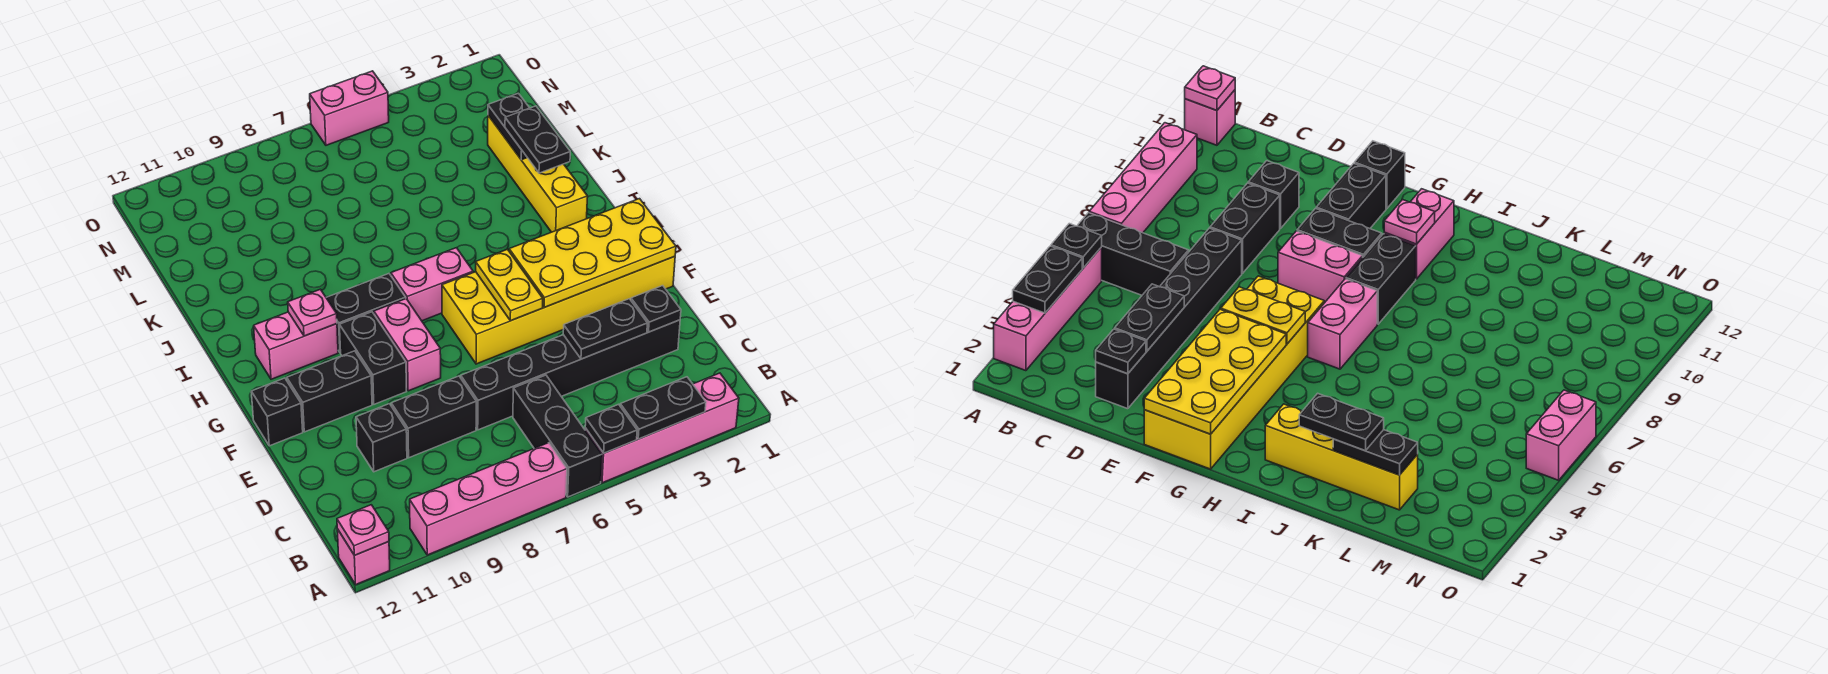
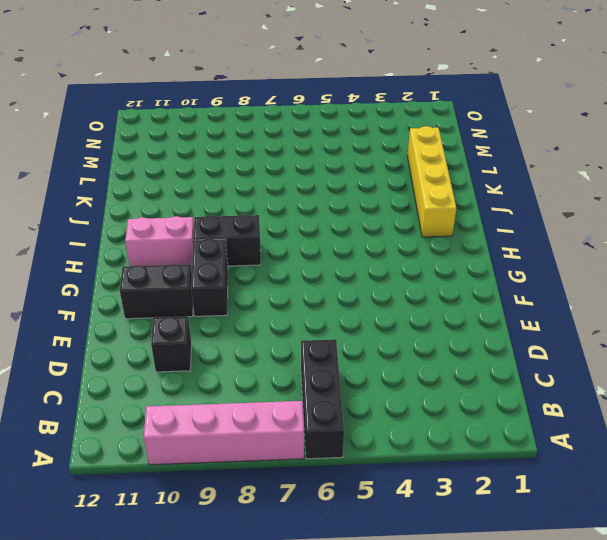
none -> pink 1x4 brick [585,373,739,483]
none -> pink 1x1 brick [337,529,390,584]
none -> black 1x6 brick [461,320,680,430]

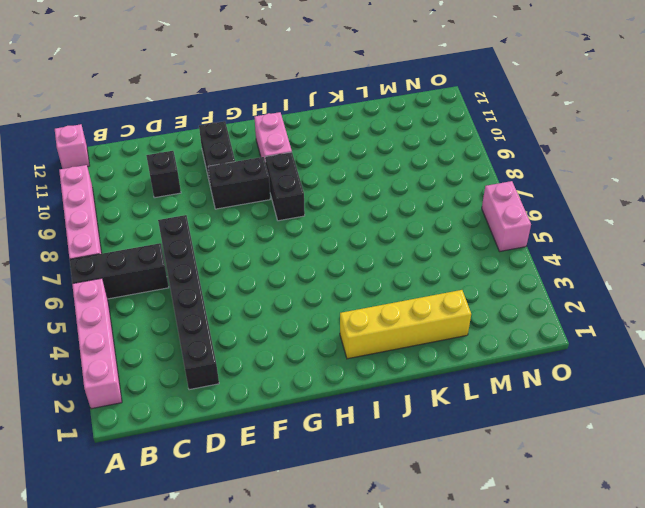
none -> black 1x2 brick [391,376,476,458]
none -> yellow 2x6 brick [442,257,675,364]
none -> pink 1x2 brick [374,299,441,391]

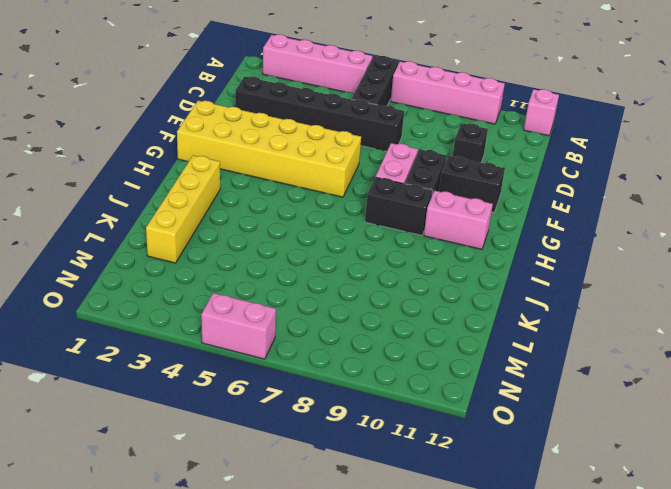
none -> black 1x2 brick [391,376,476,458]
none -> black 1x1 brick [251,378,303,446]
none -> pink 1x2 brick [391,248,473,321]

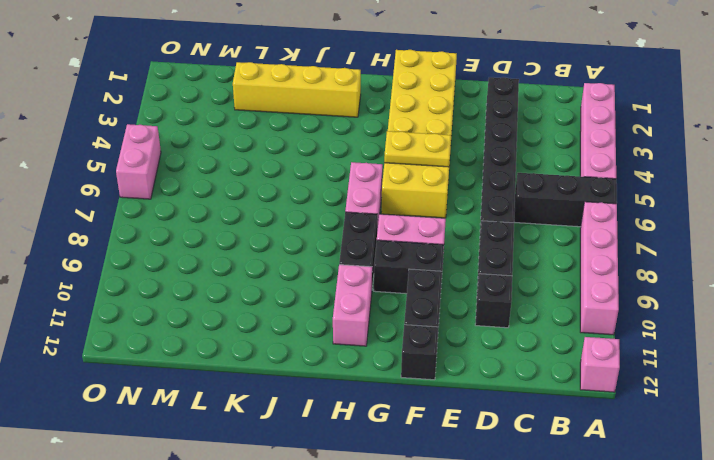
none -> black 1x2 plate [620,377,706,439]
none -> black 1x1 plate [585,404,637,453]
none -> pink 1x1 plate [337,505,389,555]

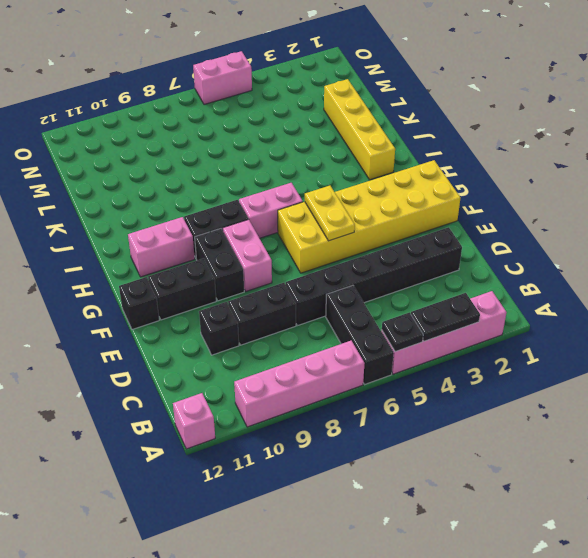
none -> pink 1x1 plate [337,505,389,555]
none -> black 1x1 plate [631,286,681,332]
none -> black 1x2 plate [563,299,647,359]

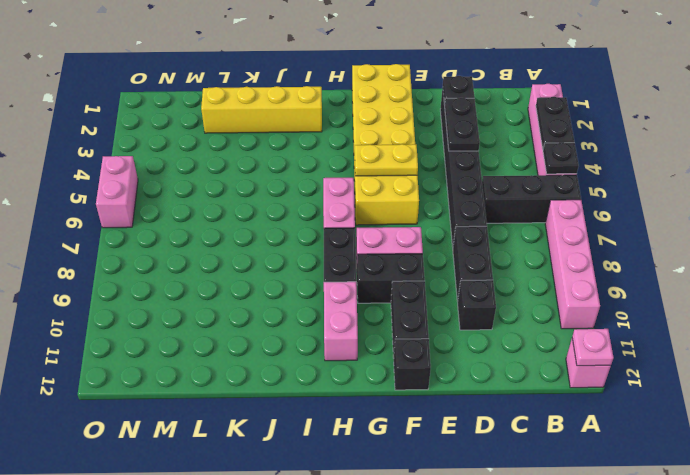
none -> yellow 2x4 plate [509,199,676,308]
none -> pink 1x1 plate [288,289,337,336]
none -> black 1x2 plate [488,93,529,160]

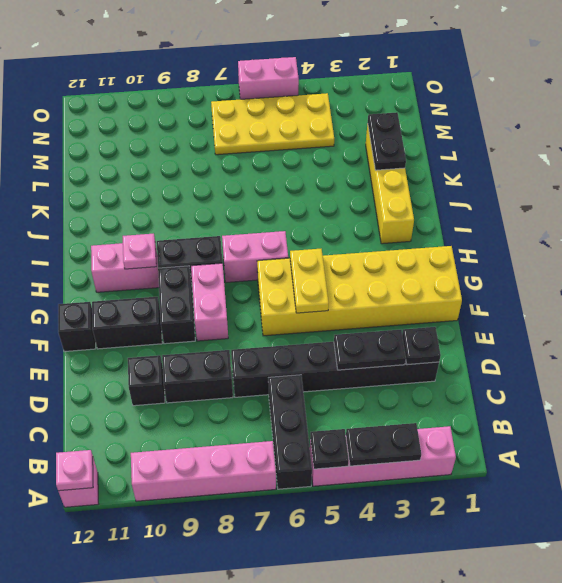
yellow 2x4 plate [211,93,334,155] -> yellow 2x4 plate moved to [509,199,676,308]
none -> black 1x2 plate [505,106,570,173]

